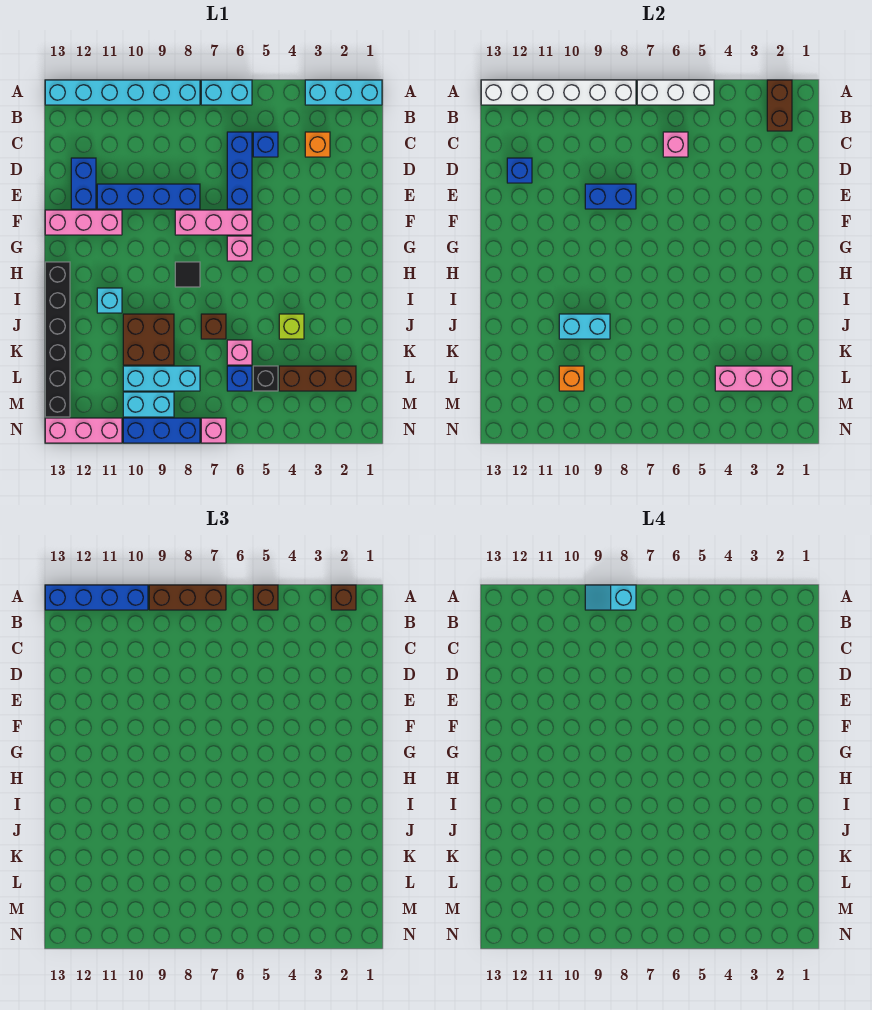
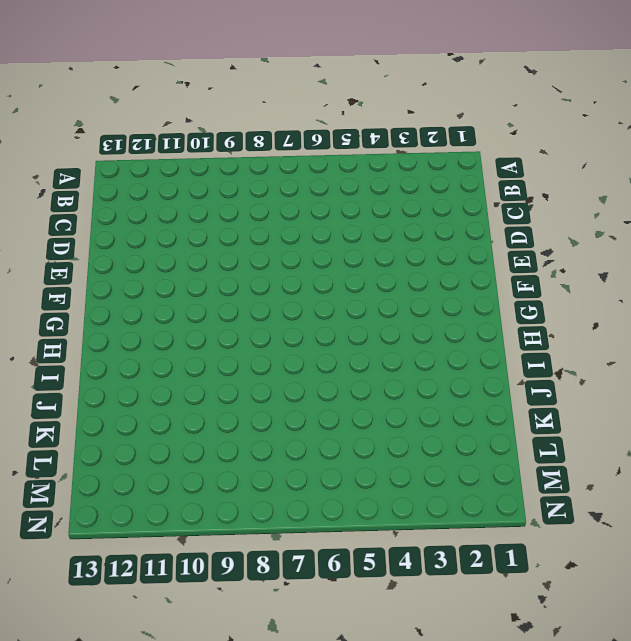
none -> cyan 1x3 brick [305,80,382,105]
none -> cyan 1x2 brick [201,80,252,105]
none -> cyan 1x6 brick [45,80,200,105]
none -> orange 1x1 brick [305,132,330,157]

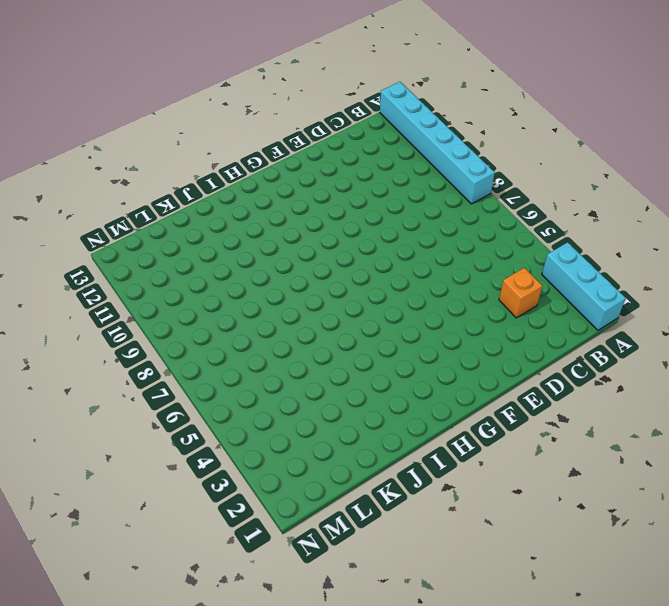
none -> cyan 1x2 brick [201,80,252,105]
none -> blue 1x1 brick [253,132,278,157]
none -> blue 1x3 brick [227,132,252,209]
none -> blue 1x2 brick [71,158,96,209]

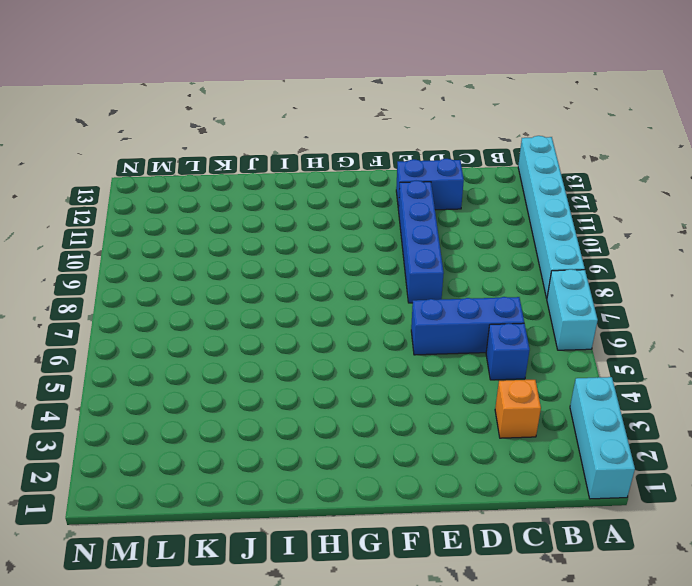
none -> pink 1x3 brick [175,210,252,235]
none -> pink 1x3 brick [45,210,122,235]
none -> pink 1x1 brick [227,236,252,261]
none -> black 1x1 tile [175,262,200,287]

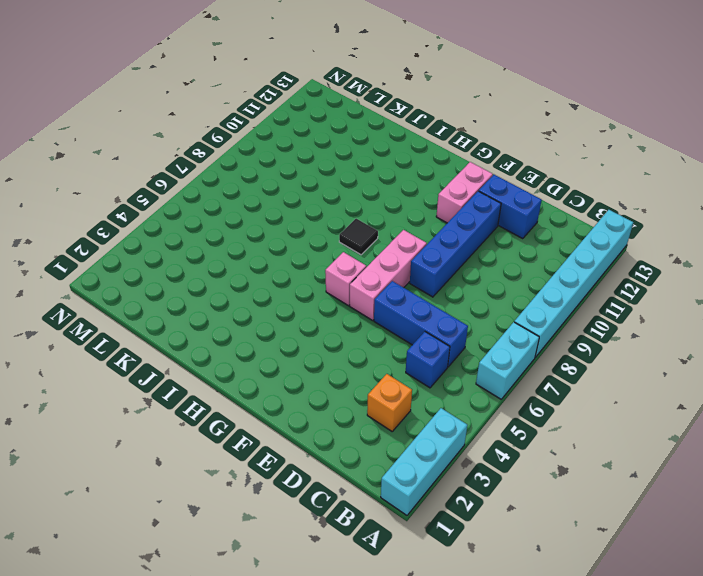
pink 1x2 brick [436,162,493,223] -> pink 1x3 brick [45,210,122,235]
none -> black 1x6 brick [45,262,70,417]
none -> cyan 1x1 brick [97,288,122,313]
none -> lime 1x1 brick [279,314,304,339]
none -> brown 1x1 brick [201,314,226,339]

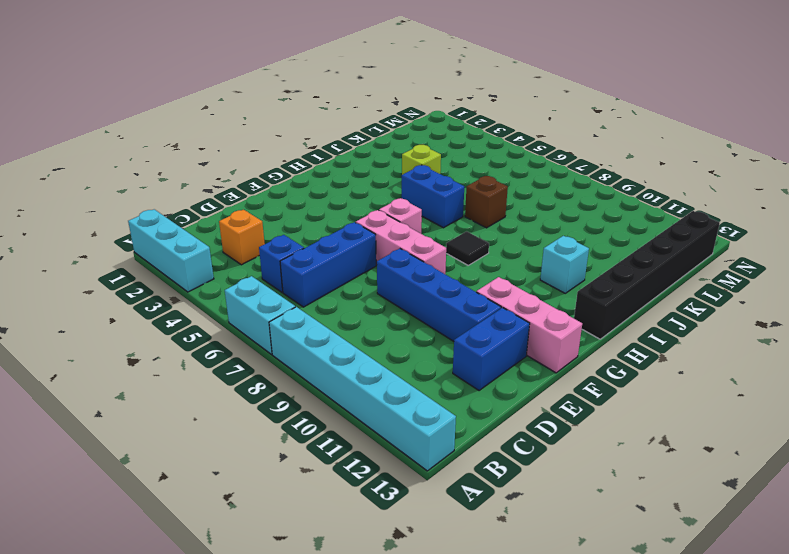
blue 1x2 brick [402,165,464,228] -> blue 1x2 brick moved to [585,184,636,209]
none -> brown 2x2 brick [123,314,174,365]
none -> pink 1x1 brick [227,340,252,365]
none -> brown 1x3 brick [279,366,356,391]
none -> black 1x1 brick [253,366,278,391]

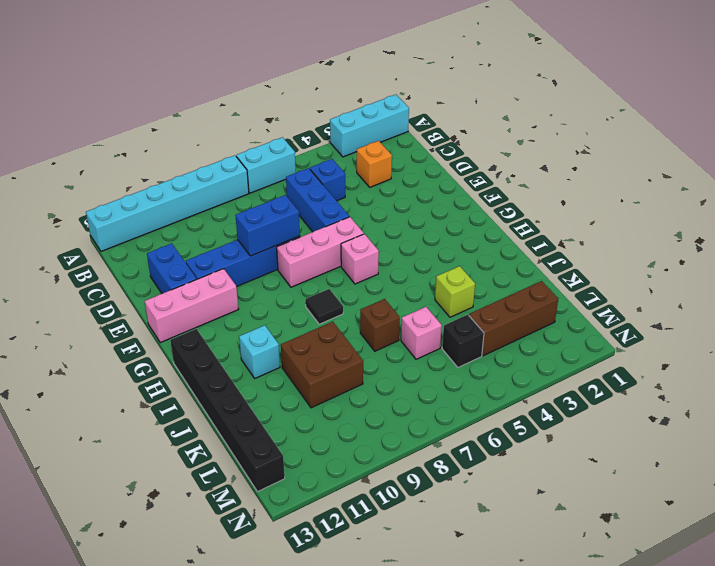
none -> blue 1x1 brick [227,366,252,391]
none -> cyan 1x3 brick [123,366,200,391]
none -> cyan 1x2 brick [123,392,174,417]
none -> pink 1x1 brick [201,418,226,443]

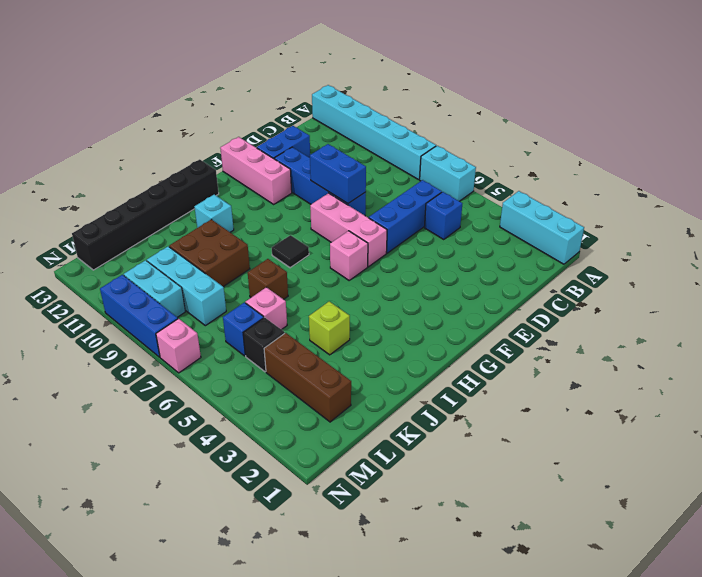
none -> orange 1x1 brick [305,132,330,157]
none -> pink 1x3 brick [45,418,122,443]
none -> brown 1x2 brick [767,80,792,131]
none -> white 1x3 brick [637,80,714,105]

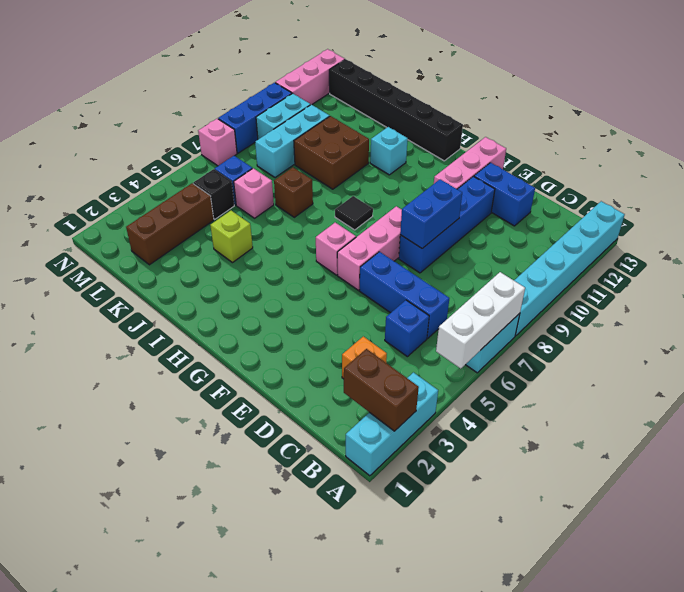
none -> white 1x6 brick [481,80,636,105]
none -> pink 1x1 brick [663,132,688,157]
none -> blue 1x1 brick [507,158,532,183]
none -> cyan 1x2 brick [559,314,610,339]

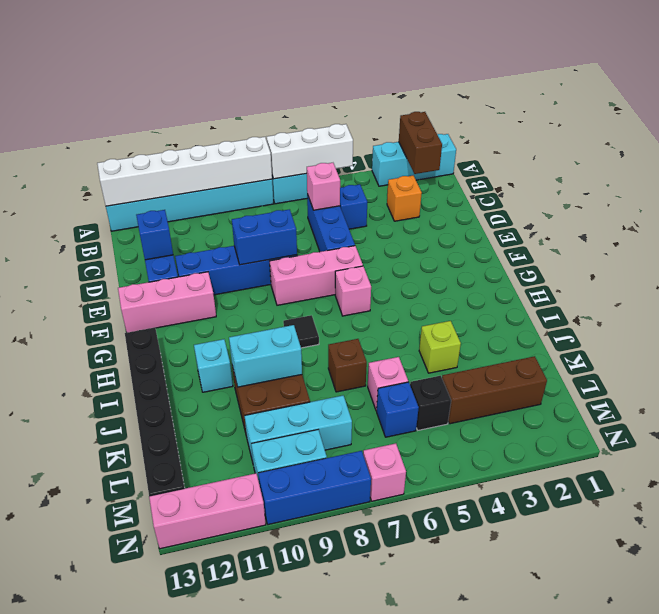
none -> pink 1x3 brick [715,366,792,391]
none -> orange 1x1 brick [559,366,584,391]
none -> brown 1x1 brick [331,585,356,610]
none -> brown 1x1 brick [253,585,278,610]

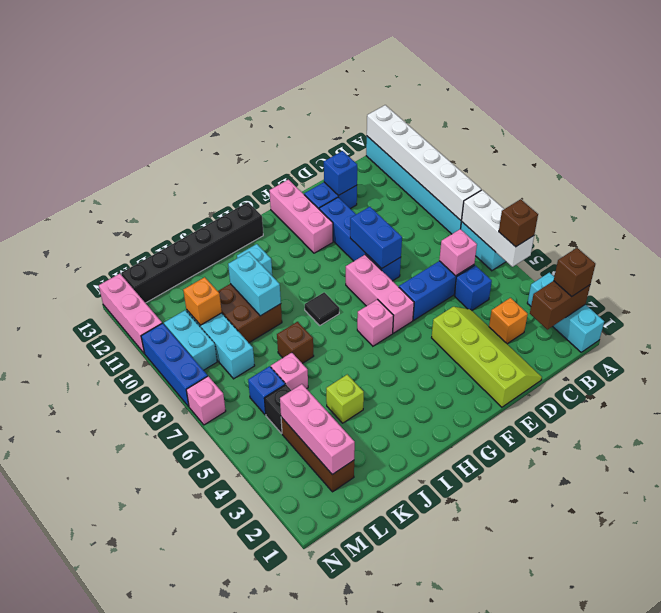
lime 2x4 slope [432,307,542,407] -> none
none -> brown 1x3 brick [149,585,226,610]
none -> blue 1x4 brick [45,585,148,610]
none -> cyan 1x2 slope [585,585,636,610]

